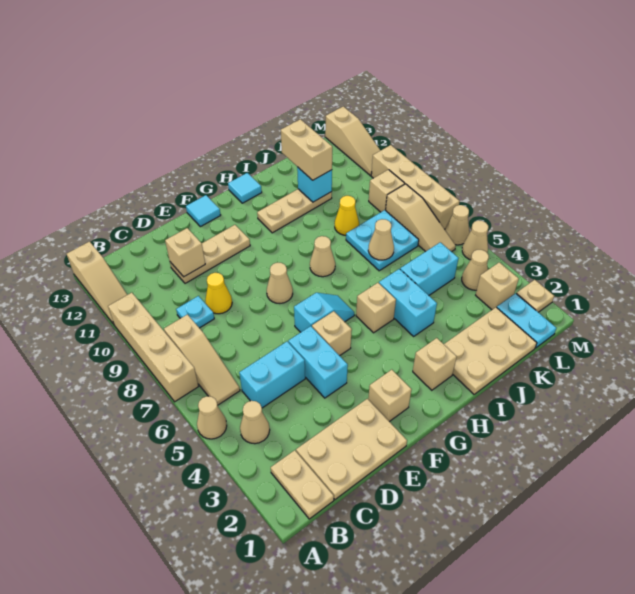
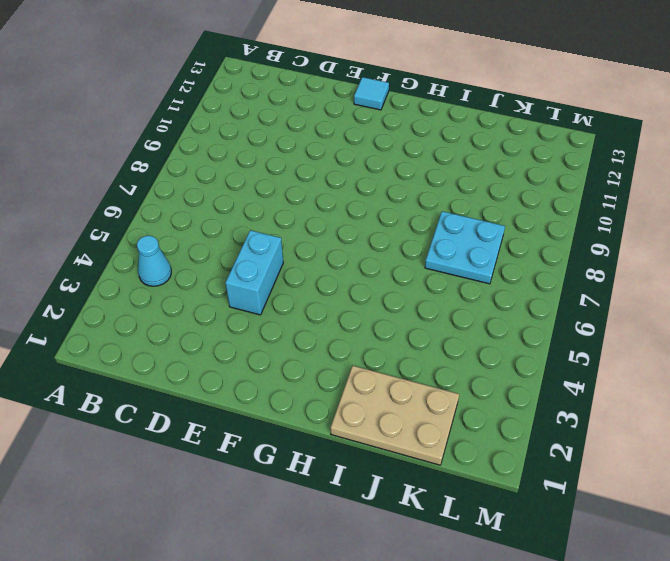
cyan 1x1 cone [137,236,171,286] -> tan 1x1 cone [240,401,270,444]
none -> tan 1x1 cone [197,396,227,439]
none -> tan 1x4 brick [108,293,199,402]
none -> tan 1x3 slope [67,242,127,324]
none -> tan 1x2 plate [271,450,334,519]

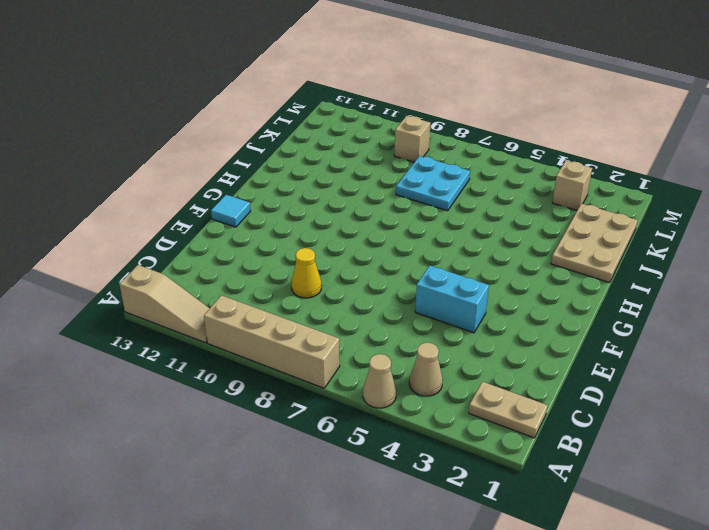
none -> tan 1x3 slope [164,314,240,405]
none -> tan 2x3 plate [296,399,407,499]
none -> cyan 1x2 brick [239,342,305,408]
none -> cyan 1x1 plate [176,296,214,328]

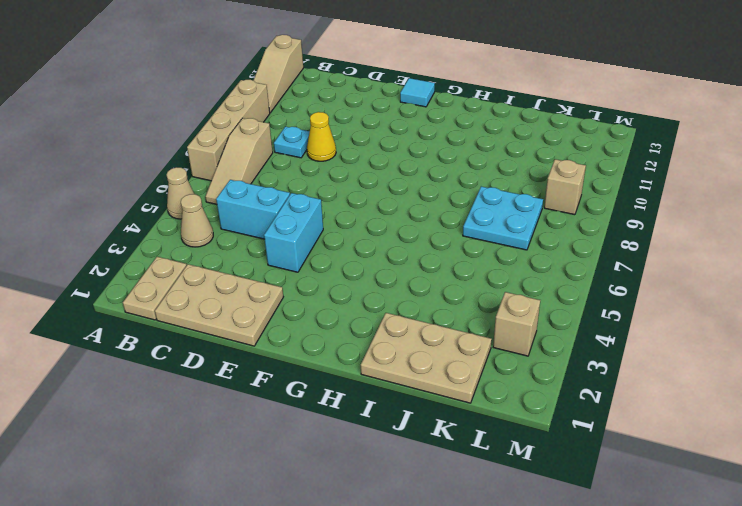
none -> tan 1x3 plate [170,225,250,283]
none -> tan 1x1 brick [368,370,412,422]
none -> tan 1x1 brick [312,311,352,356]
none -> cyan 1x2 slope [294,293,354,332]

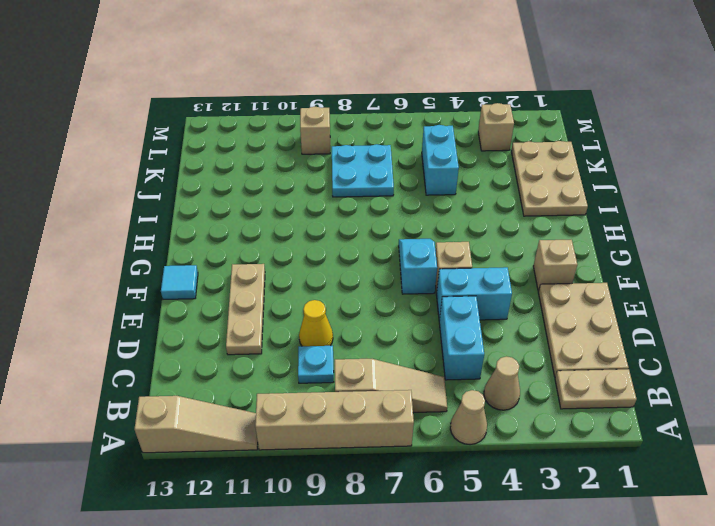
none -> tan 1x1 cone [267,262,293,303]
none -> tan 1x1 brick [413,338,457,390]
none -> tan 1x1 brick [356,283,396,333]
none -> tan 1x1 cone [310,236,335,277]

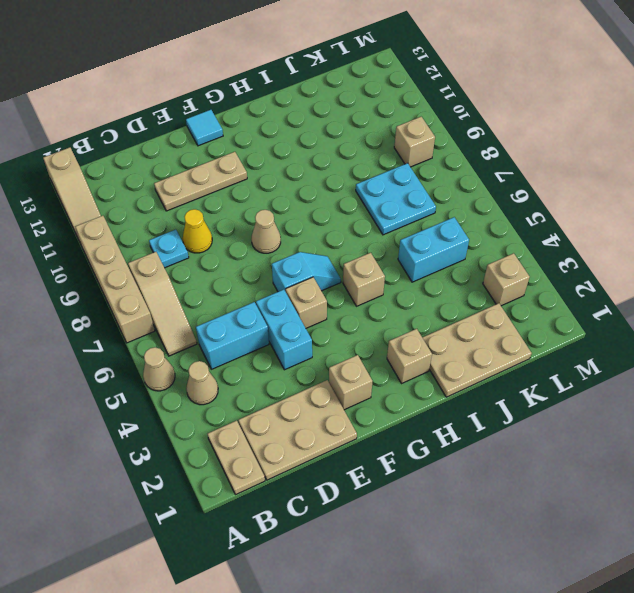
none -> tan 1x1 cone [310,236,335,277]
none -> tan 1x3 plate [257,189,332,233]
none -> cyan 1x1 tile [228,173,262,203]
none -> cyan 1x2 brick [379,269,437,336]

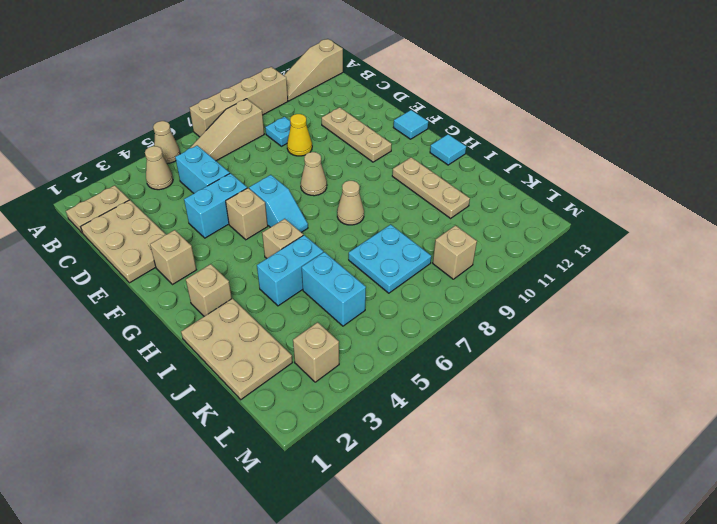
none -> yellow 1x1 cone [335,196,359,235]
none -> cyan 1x2 plate [497,293,556,348]
none -> tan 1x1 cone [462,250,489,290]
none -> tan 1x3 slope [386,184,456,252]

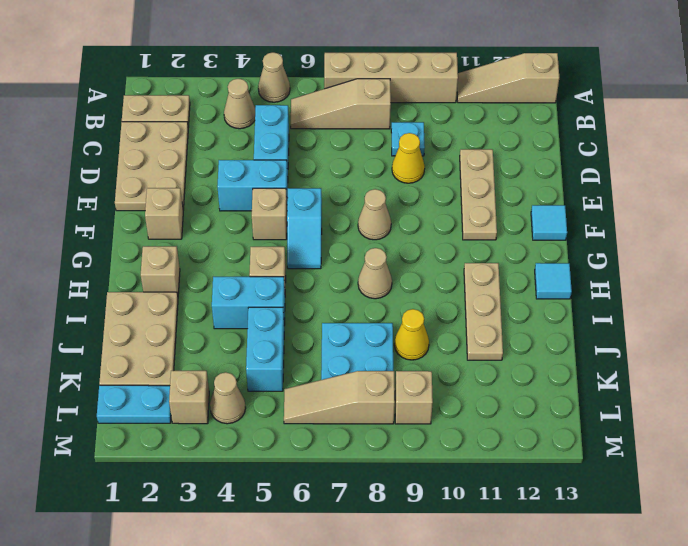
none -> tan 1x1 plate [516,280,554,312]
none -> tan 1x1 cone [462,220,488,260]
none -> tan 1x1 cone [445,205,469,245]
none -> tan 1x4 brick [371,145,460,229]

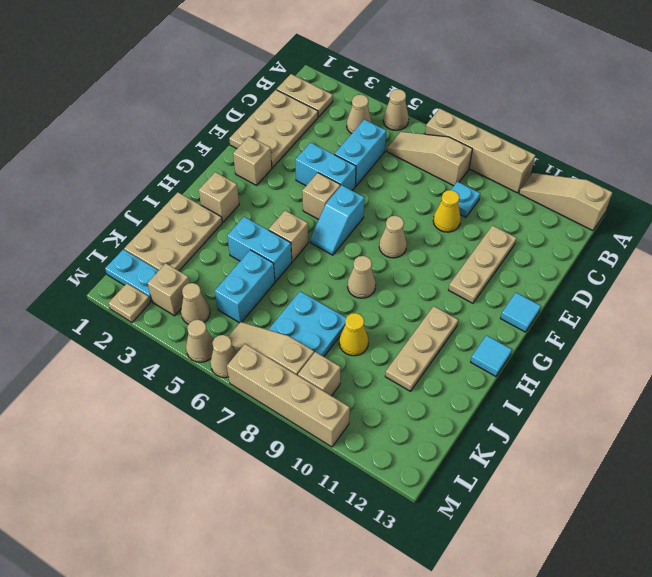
none -> tan 1x3 slope [325,106,381,176]
none -> tan 1x1 brick [165,228,205,277]
none -> tan 1x1 cone [368,219,394,260]
none -> cyan 1x1 brick [297,167,332,202]

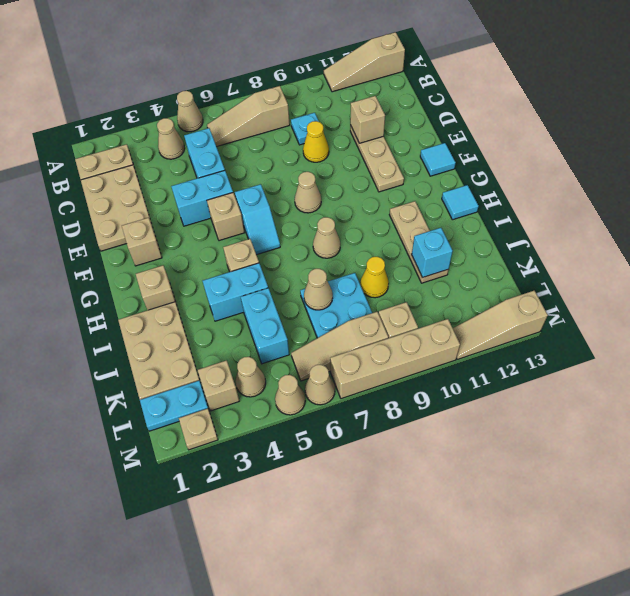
none -> tan 1x4 brick [108,293,199,402]
none -> tan 1x2 brick [281,119,332,180]

